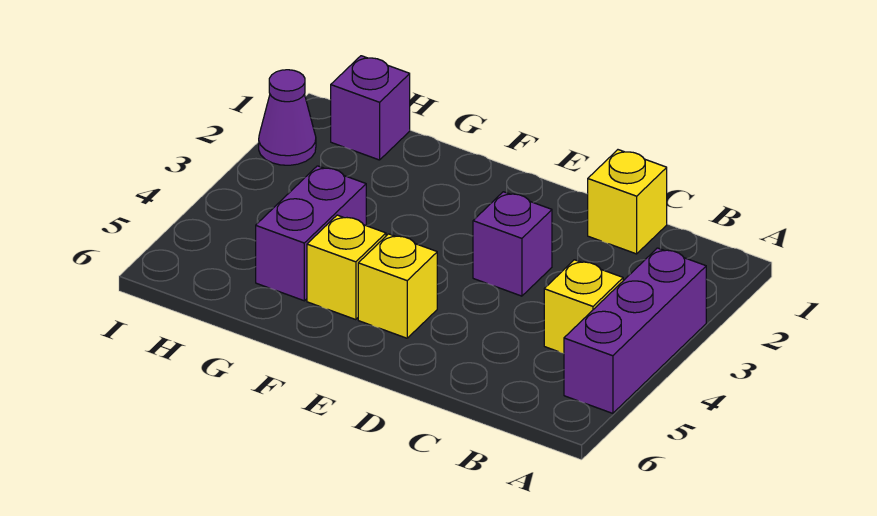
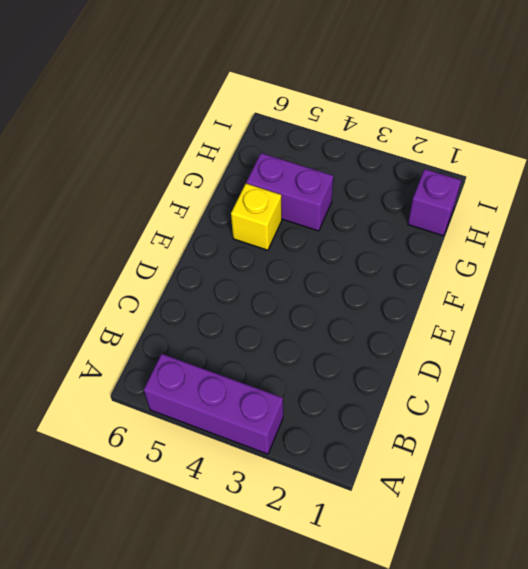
none -> yellow 1x1 brick [544,260,623,353]
none -> yellow 1x1 brick [588,150,667,254]

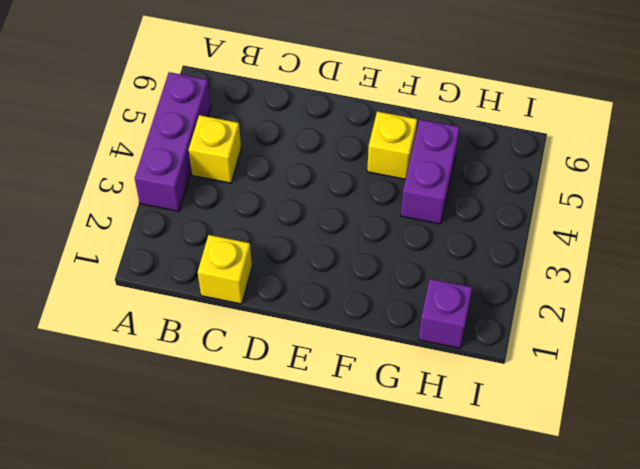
none -> purple 1x1 brick [473,192,552,296]
none -> yellow 1x1 brick [358,234,437,338]

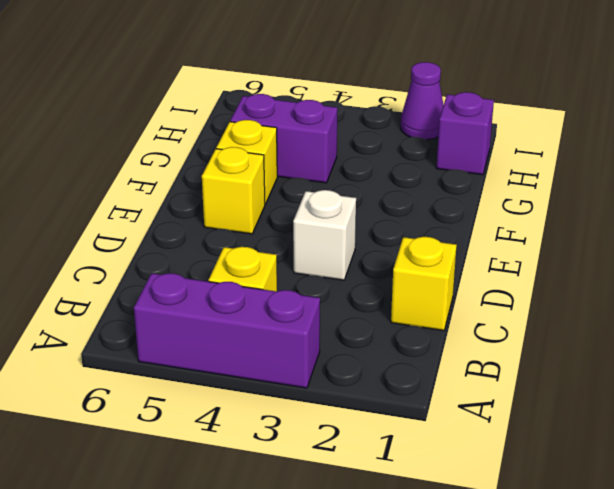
white 1x1 brick [293,190,356,280] -> purple 1x1 brick [473,192,552,296]

